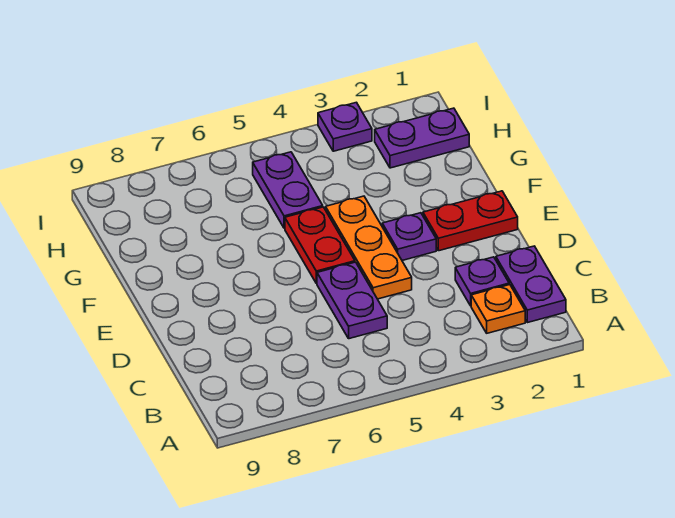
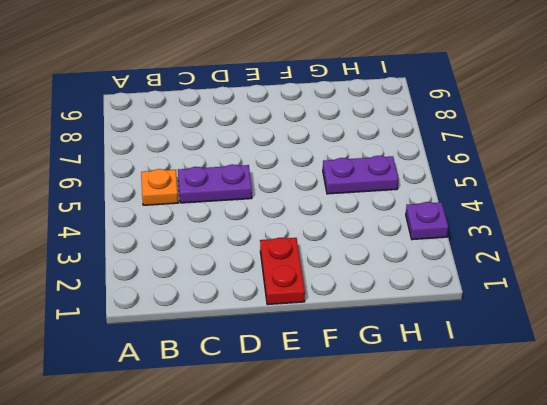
orange 1x1 plate [141,169,178,205] -> orange 1x1 plate moved to [471,285,525,333]
none -> purple 1x2 plate [496,246,566,323]
none -> purple 1x1 plate [455,257,509,306]

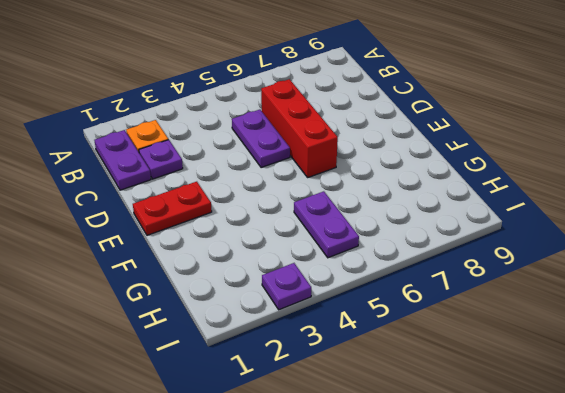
red 1x3 brick [261,79,338,177] -> none
none -> orange 1x3 plate [326,196,412,299]
none -> purple 1x1 plate [382,213,436,260]

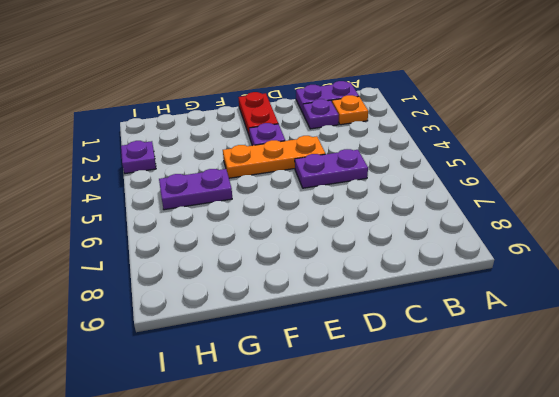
none -> red 1x2 plate [285,207,355,284]
none -> purple 1x2 plate [375,108,469,168]

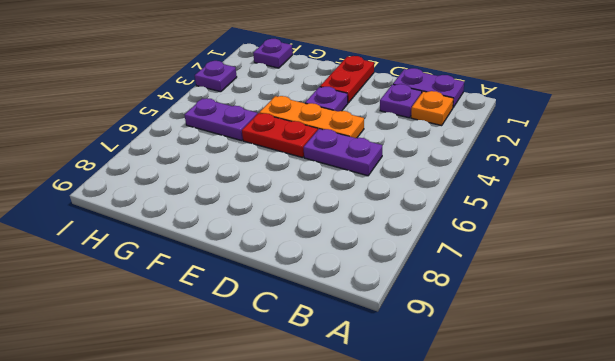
purple 1x1 plate [253,39,293,68] -> purple 1x2 plate [375,108,469,168]

